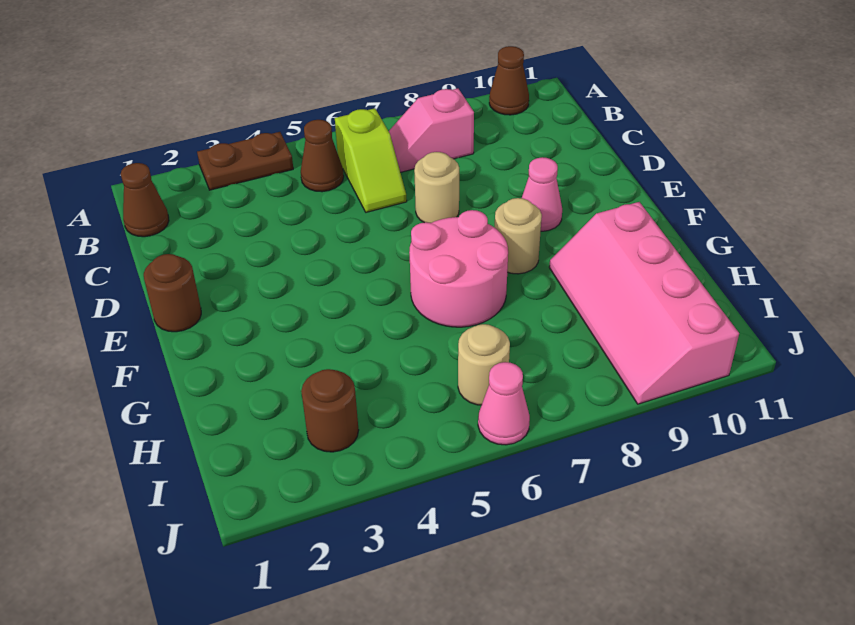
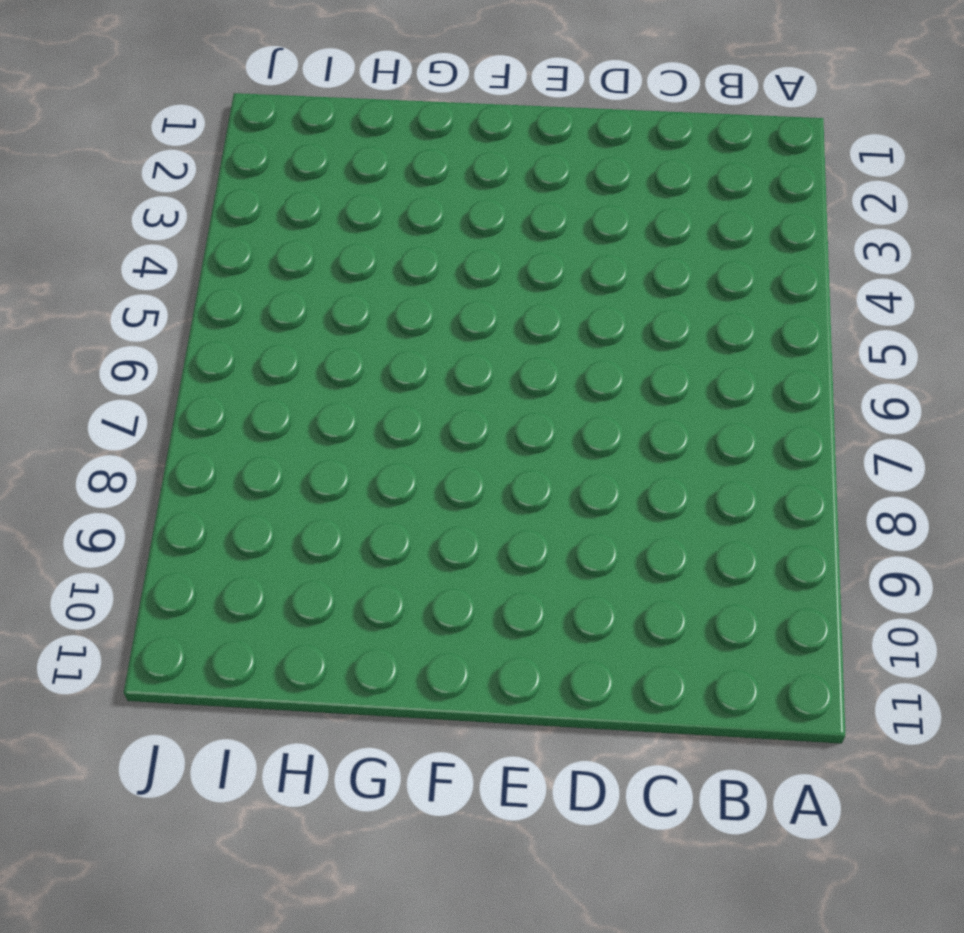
none -> brown 1x2 plate [197,132,293,190]
none -> brown 1x1 cone [489,46,529,115]
none -> brown 1x1 cone [121,163,169,237]

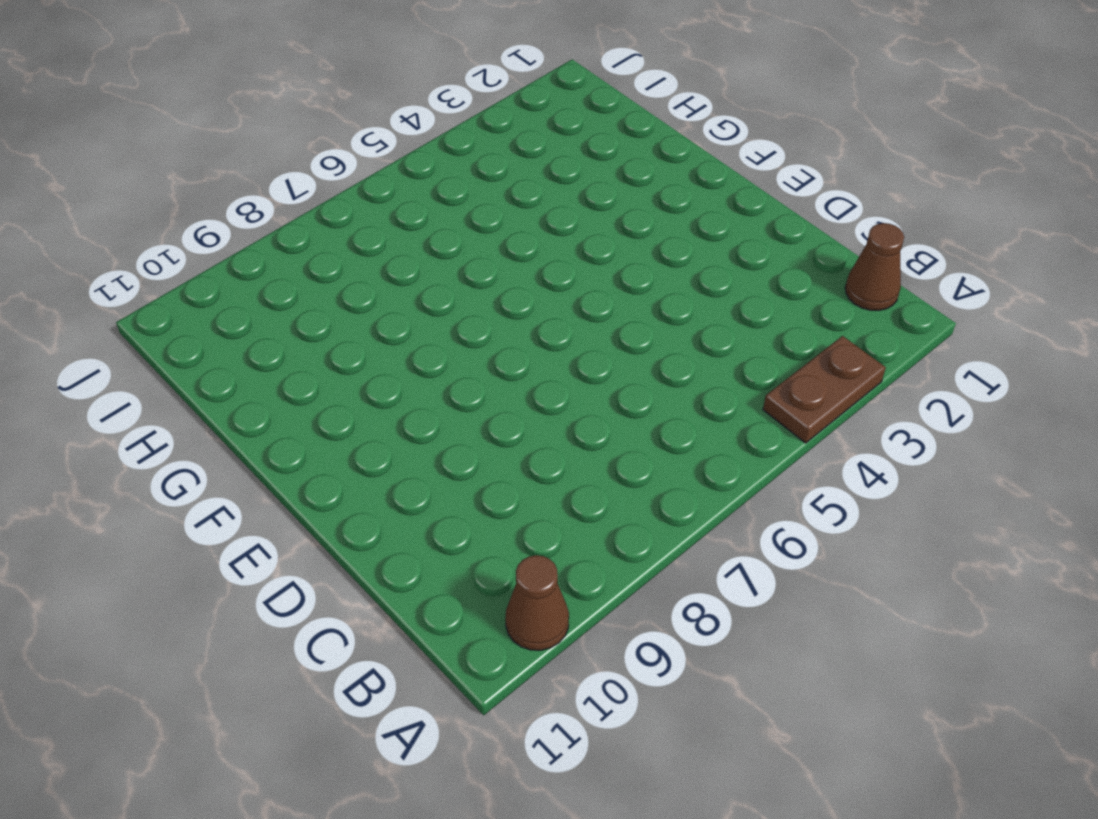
none -> brown 1x1 cone [301,120,344,192]
none -> lime 1x2 slope [335,108,407,212]
none -> pink 1x2 slope [389,89,474,172]

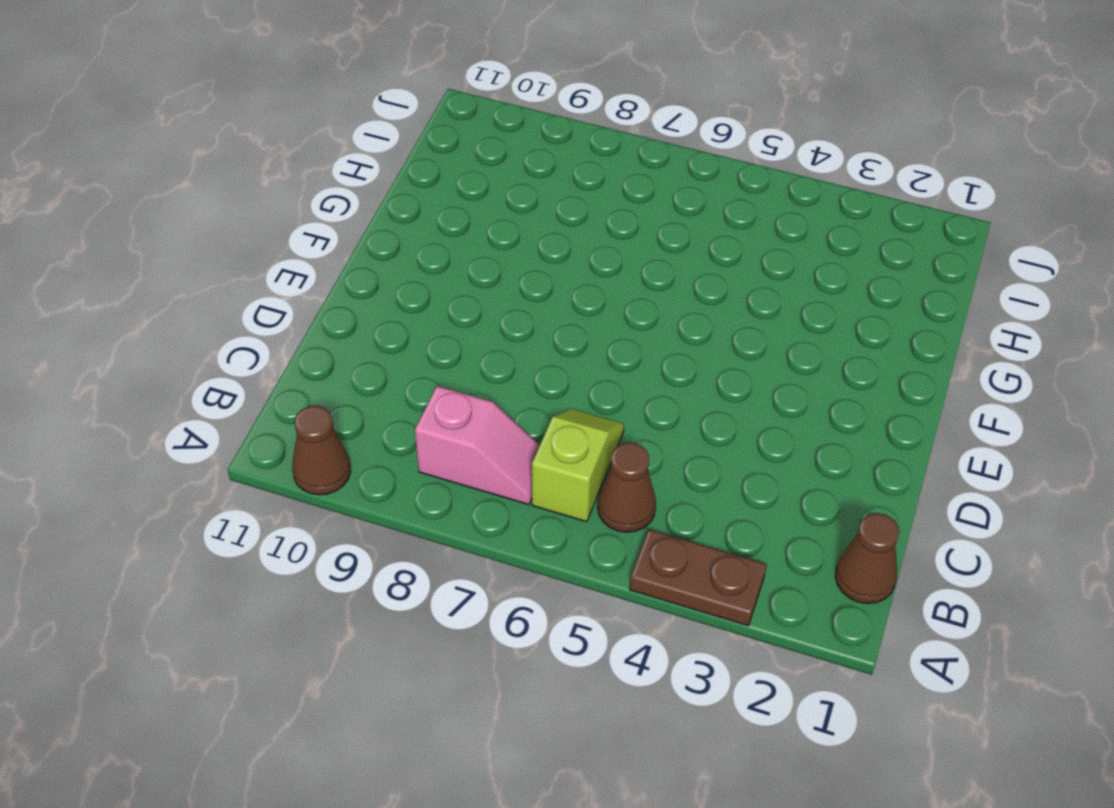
none -> tan 1x1 round brick [414,152,459,223]
none -> brown 1x1 round brick [144,254,201,332]
none -> pink 1x1 cone [522,157,562,231]

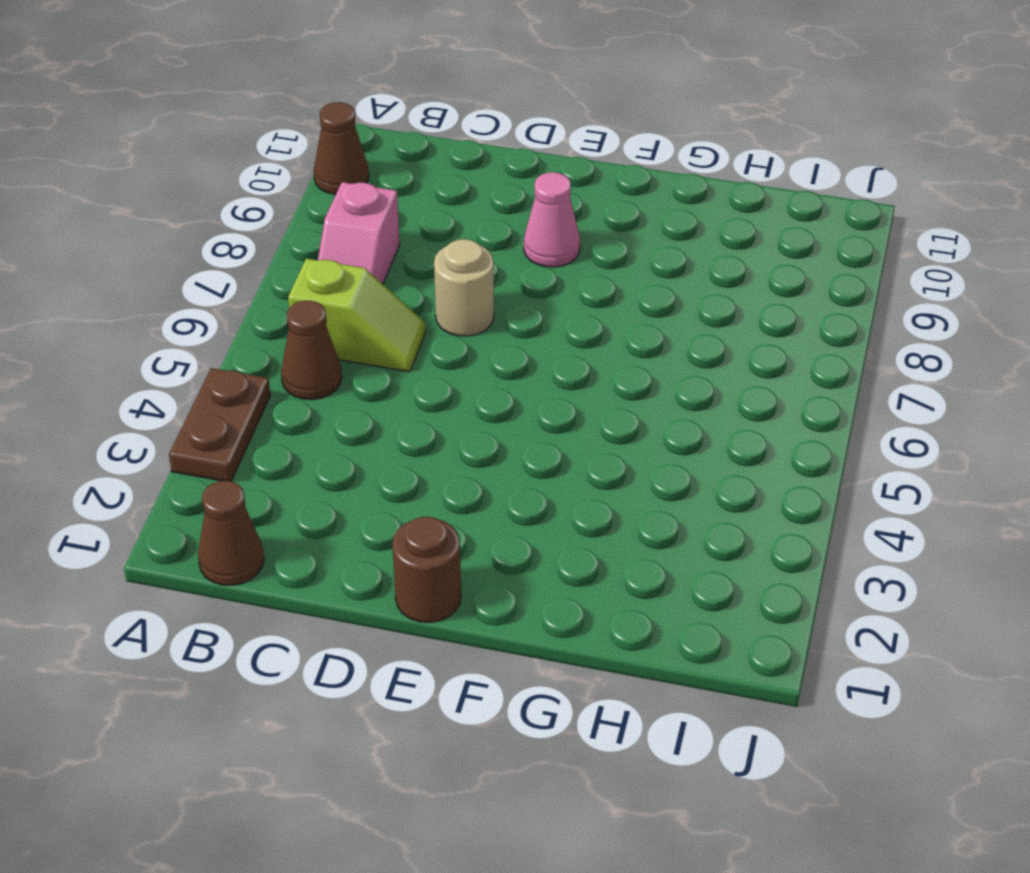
none -> pink 2x2 round brick [409,210,508,327]
none -> tan 1x1 round brick [495,198,542,274]
none -> pink 2x4 slope [549,202,739,404]

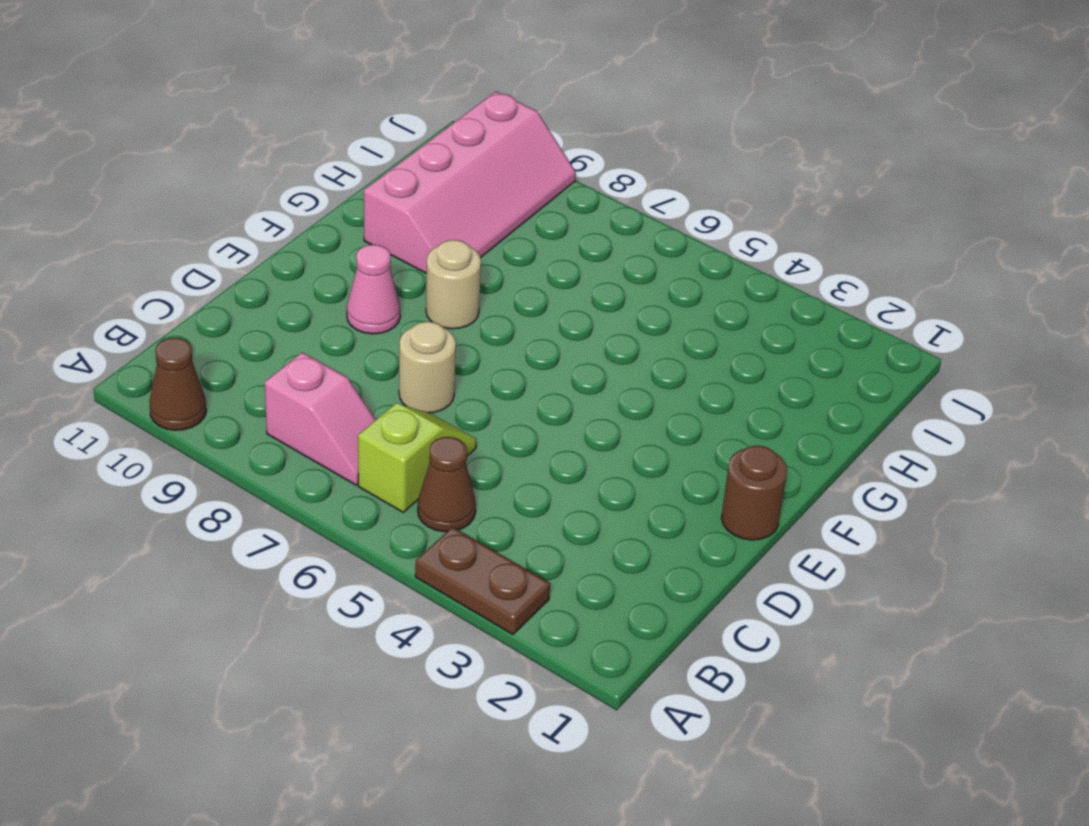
none -> brown 1x1 cone [121,163,169,237]
none -> pink 2x2 round brick [409,210,508,327]
none -> brown 1x1 round brick [301,369,359,452]

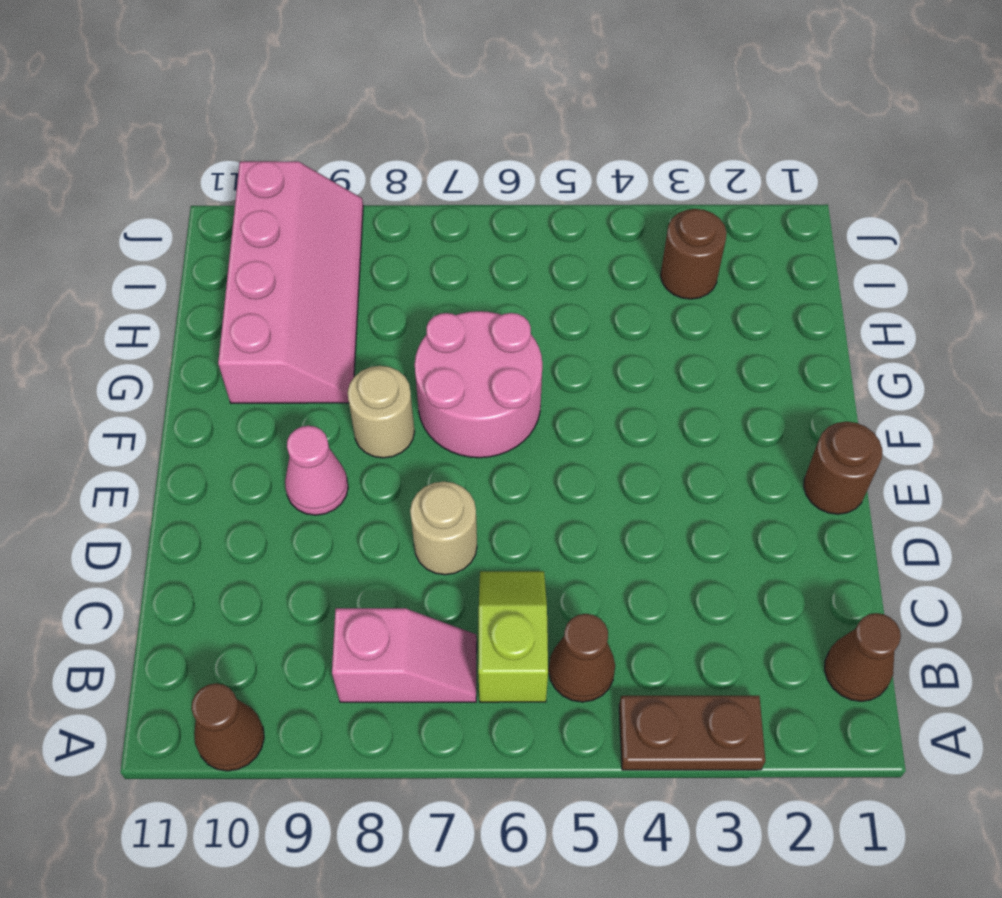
none -> tan 1x1 round brick [458,324,510,405]
none -> pink 1x1 cone [478,362,530,445]

